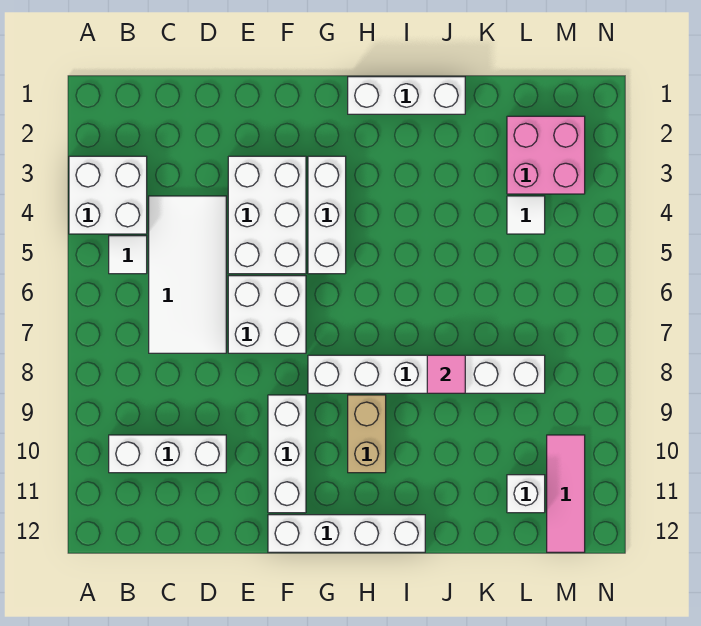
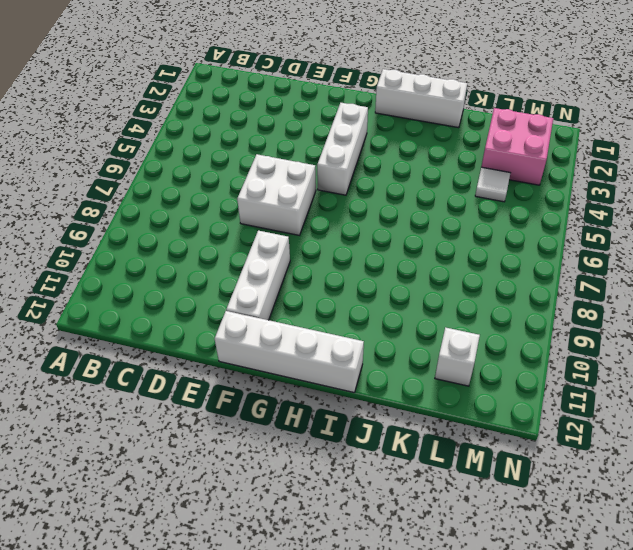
none -> white 2x2 brick [69,156,147,234]
none -> white 1x1 tile [109,236,147,274]
none -> white 1x3 brick [109,435,226,473]

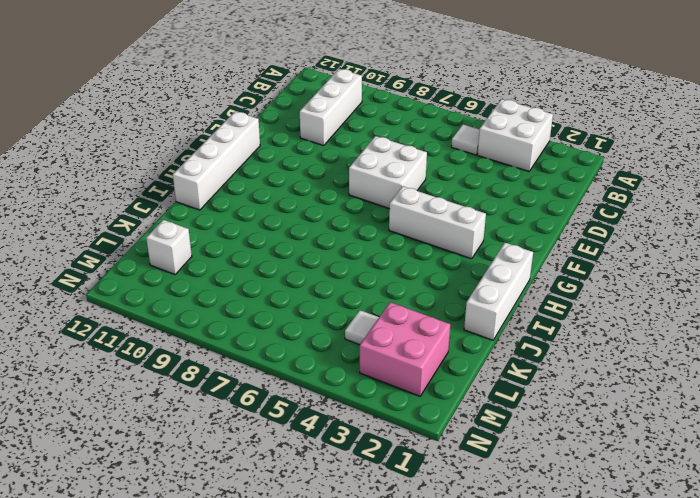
none -> white 2x4 tile [149,196,226,353]
none -> white 2x3 brick [228,156,306,274]
none -> white 1x3 brick [268,395,306,513]

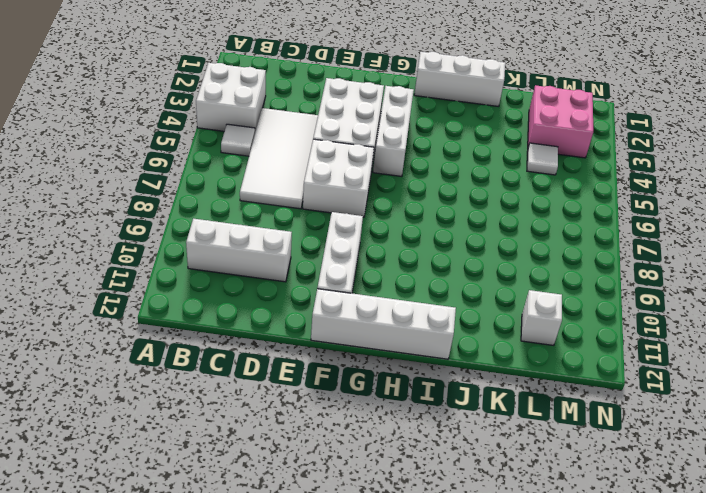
none -> white 1x6 brick [308,355,545,393]
none -> tan 1x2 brick [348,395,386,473]
none -> pink 1x3 tile [547,435,585,552]

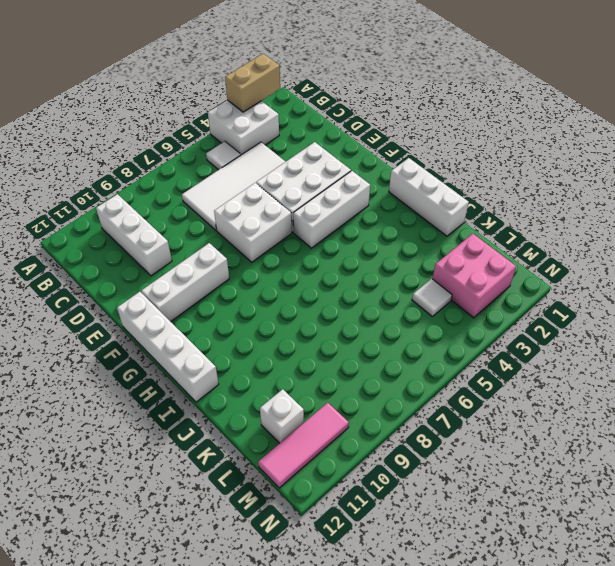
tan 1x2 brick [225,54,280,112] -> tan 1x2 brick moved to [348,395,386,473]
none -> white 1x6 brick [308,355,545,393]
none -> pink 1x1 tile [427,355,465,393]

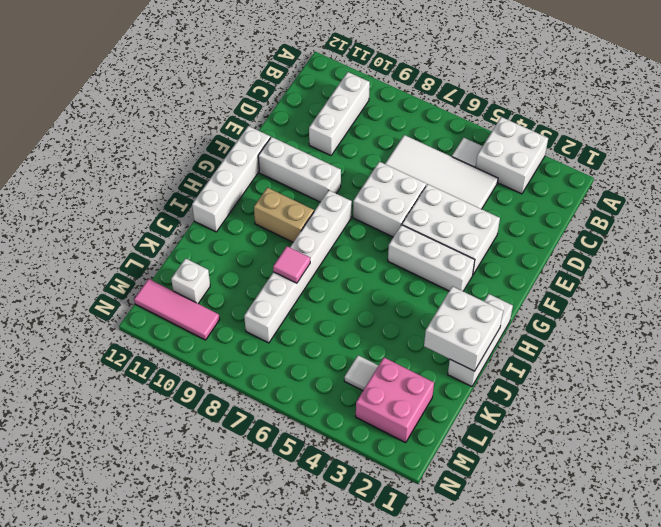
white 2x2 brick [424,286,503,371] -> none

